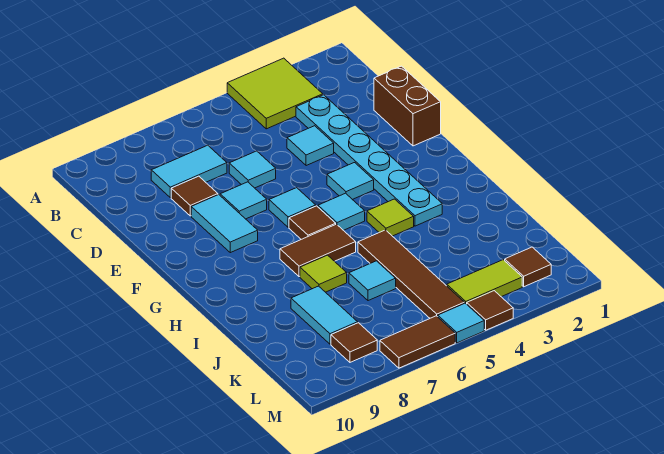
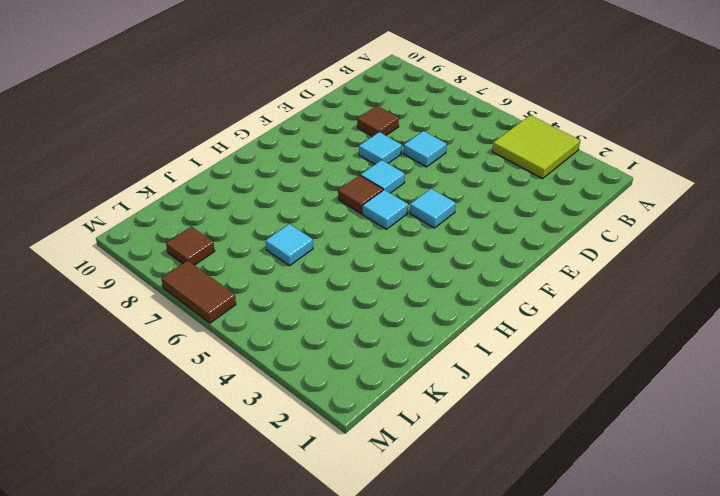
none -> cyan 1x6 plate [296,95,442,226]
none -> cyan 1x2 tile [151,145,227,198]
none -> brown 1x2 brick [374,66,441,146]

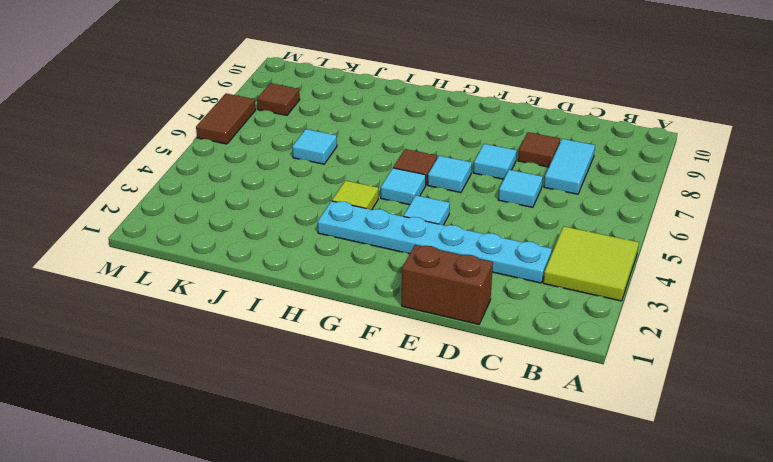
none -> cyan 1x1 tile [287,126,334,166]
none -> cyan 1x2 tile [191,195,258,253]
none -> brown 1x2 tile [280,224,356,277]

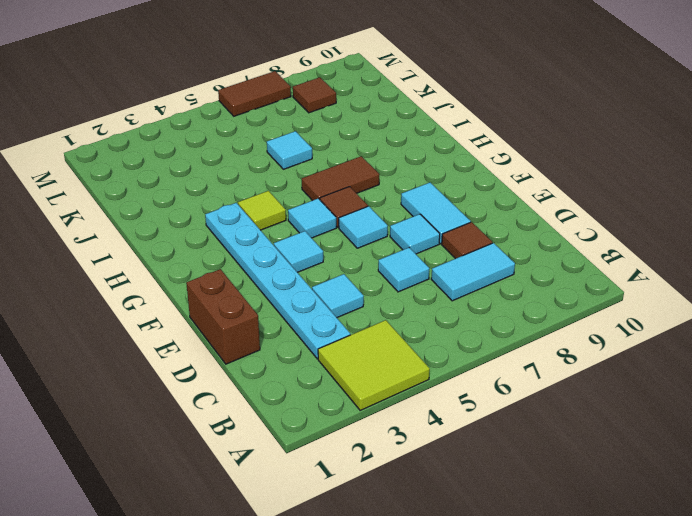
none -> brown 1x4 tile [358,230,464,318]
none -> lime 1x1 tile [300,255,347,292]
none -> cyan 1x2 tile [291,286,358,344]

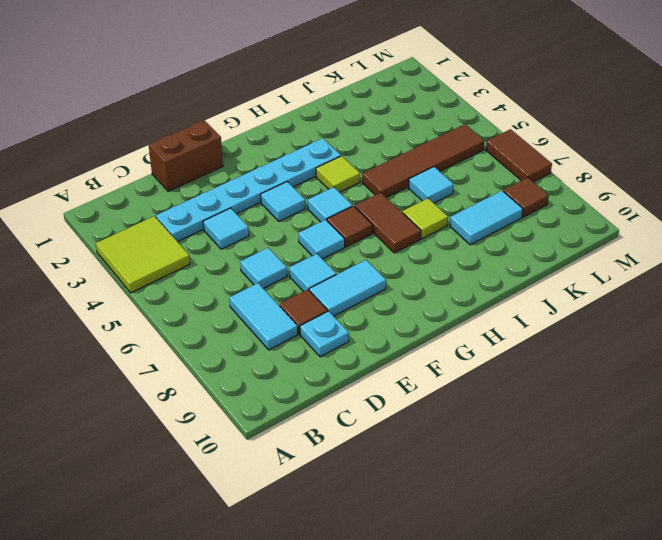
cyan 1x1 plate [300,311,349,357] -> none
none -> brown 1x1 tile [505,247,551,287]
none -> lime 1x2 tile [447,260,522,304]
none -> brown 1x1 tile [467,291,513,330]

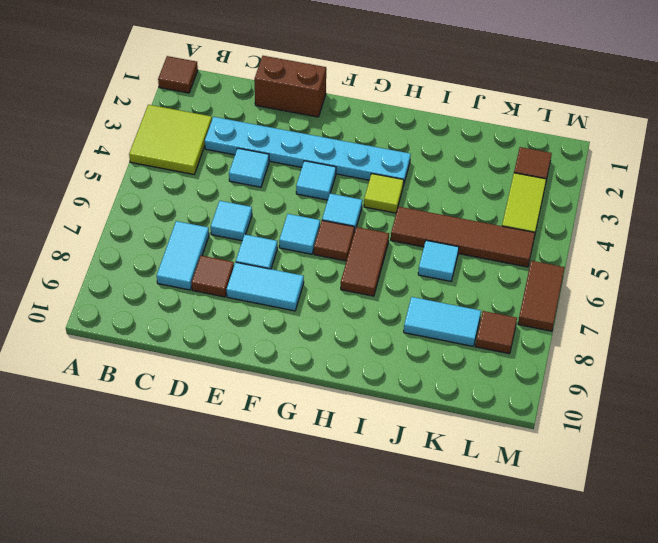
brown 1x1 tile [158,56,198,93] -> brown 1x1 tile moved to [467,291,513,330]
none -> lime 1x1 tile [300,255,347,292]
none -> cyan 1x1 tile [438,303,484,343]

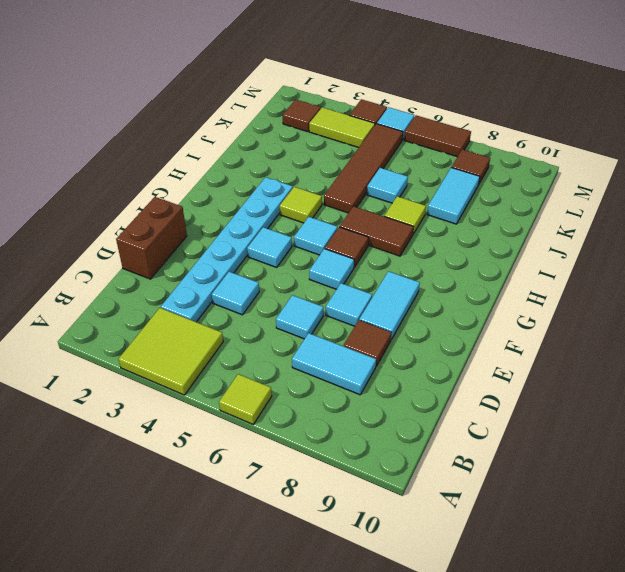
lime 1x1 tile [219,374,272,424] -> none

